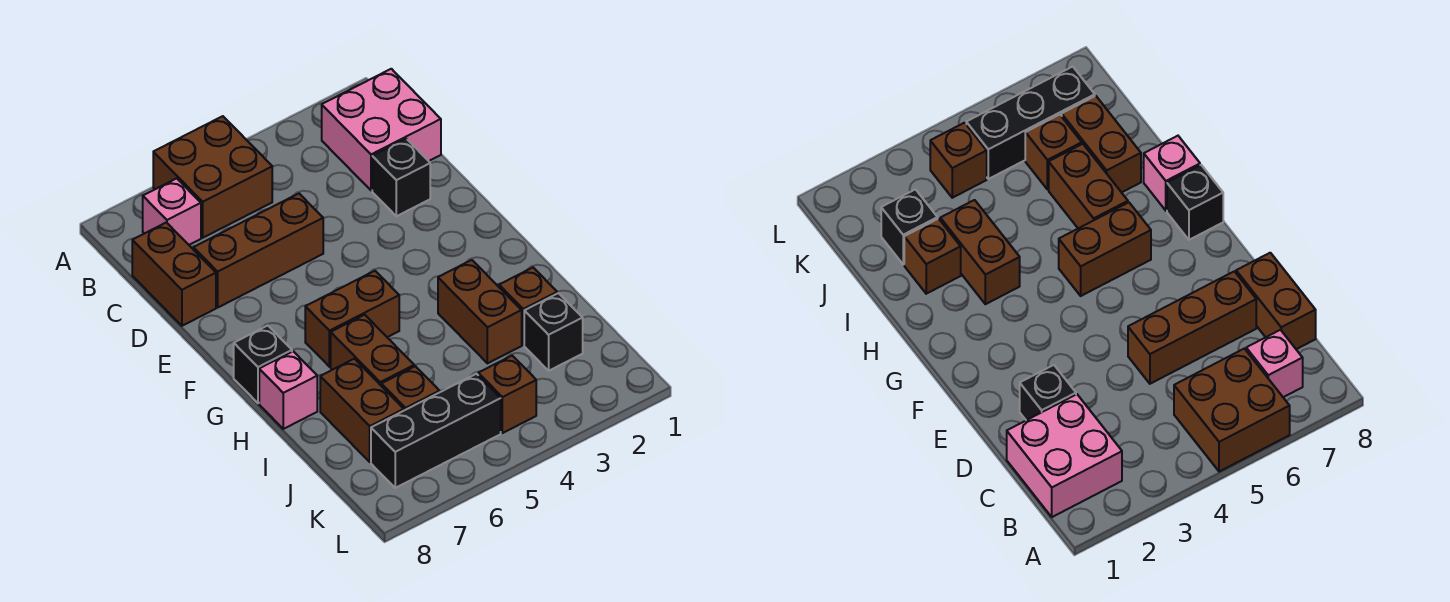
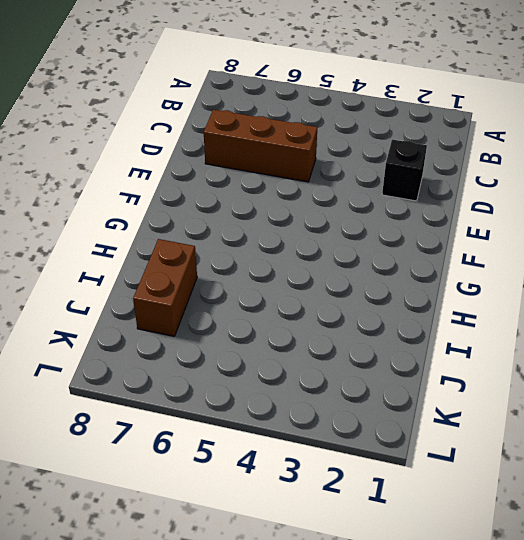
none -> brown 2x2 brick [153,116,272,238]
none -> pink 2x2 brick [322,69,441,190]
none -> pink 1x1 brick [143,178,201,245]

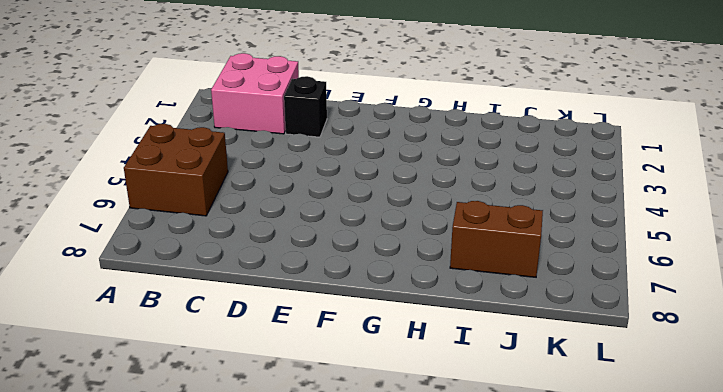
none -> pink 1x1 brick [143,178,201,245]
none -> brown 1x2 brick [132,222,216,326]
none -> brown 1x3 brick [194,194,323,307]

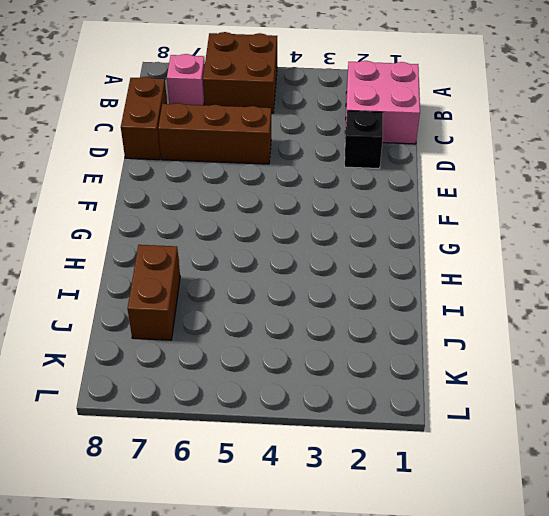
none -> brown 1x2 brick [305,271,399,367]
none -> black 1x1 brick [234,326,292,403]
none -> brown 1x2 brick [438,260,522,363]

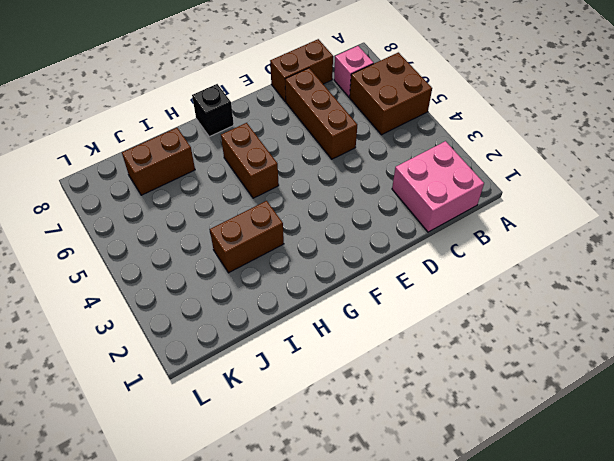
none -> black 1x1 brick [372,139,430,216]
none -> brown 1x2 brick [331,315,414,385]
none -> pink 1x1 brick [259,351,317,429]

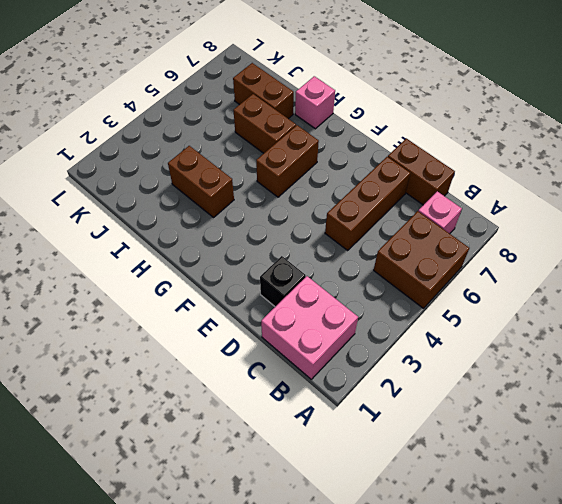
none -> black 1x1 brick [234,326,292,403]
none -> brown 1x1 brick [499,268,557,345]
none -> black 1x1 brick [524,293,583,371]

